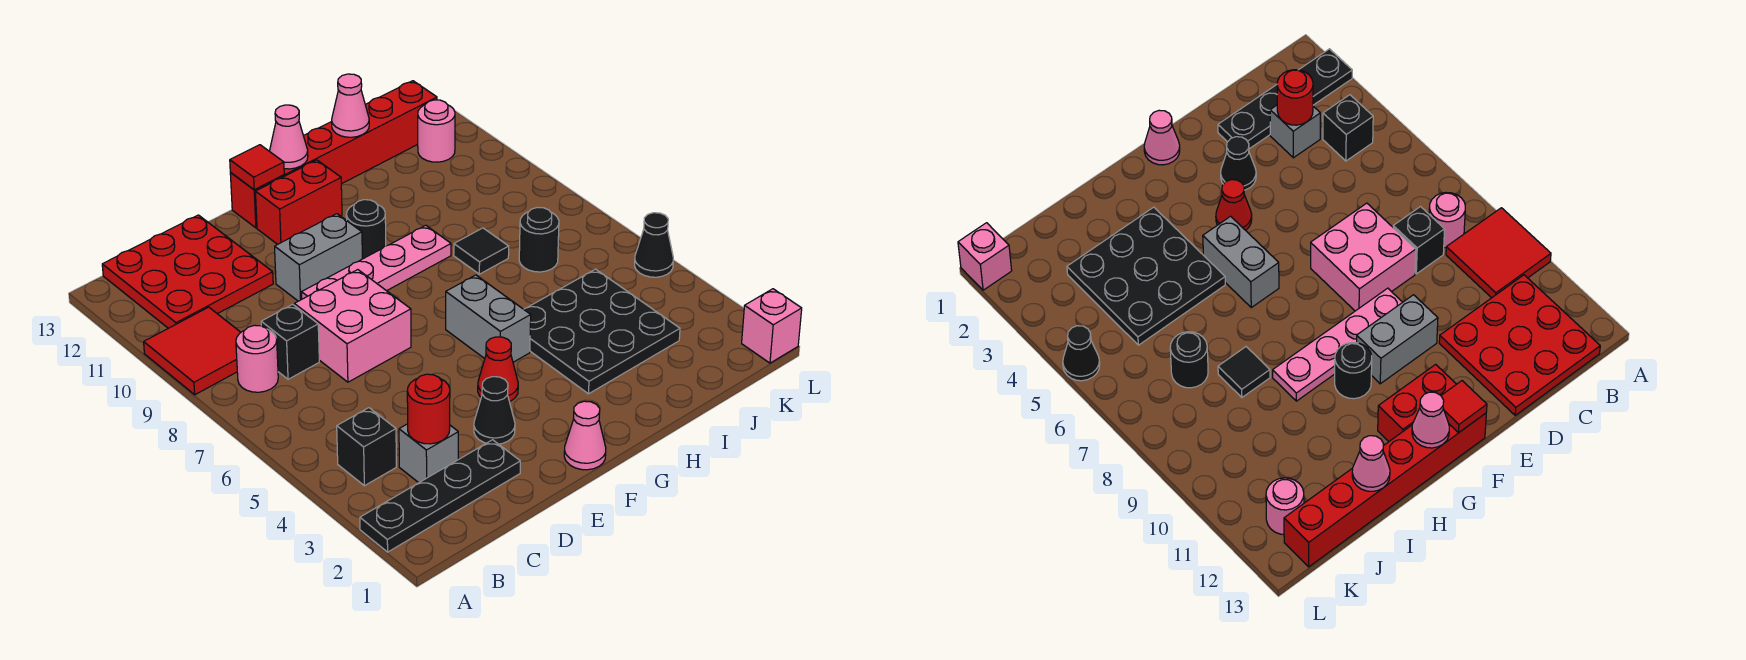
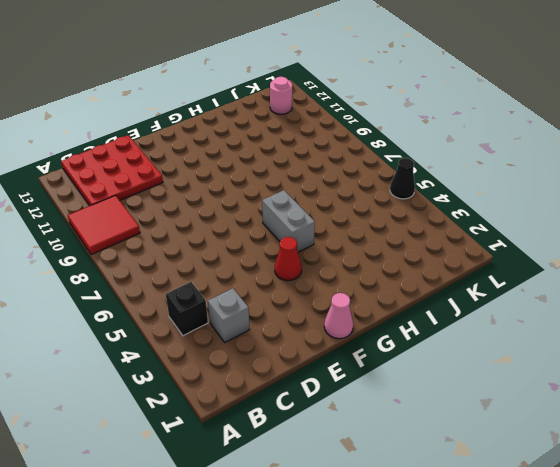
none -> black 1x4 plate [360,440,520,552]
none -> pink 1x1 round brick [236,325,278,392]
none -> black 1x1 brick [261,304,319,379]

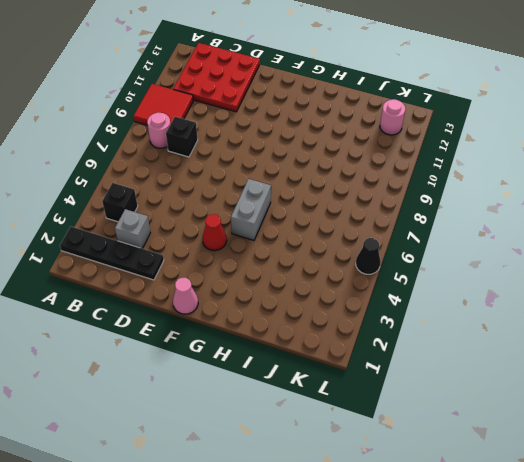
none -> pink 2x2 brick [294,270,411,382]
none -> black 1x1 cone [474,377,515,444]
none -> pink 1x4 plate [302,225,451,299]

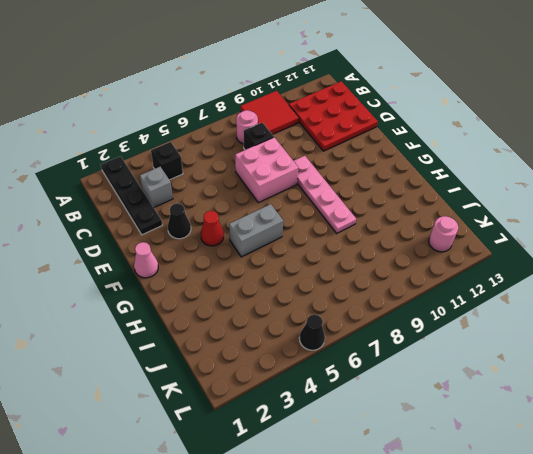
none -> grey 1x2 brick [275,214,362,301]
none -> red 1x2 brick [255,160,342,244]
none -> red 1x6 brick [230,81,437,228]

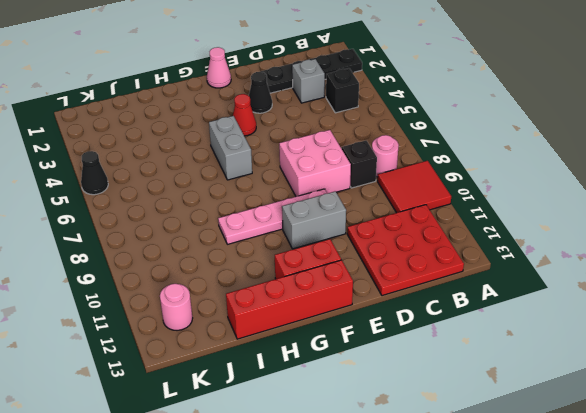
red 1x4 brick [226,260,353,339] -> red 1x6 brick [230,81,437,228]
none -> black 1x1 round brick [346,200,386,259]
none -> black 3x3 plate [524,269,680,394]
none -> black 1x1 tile [454,228,509,274]

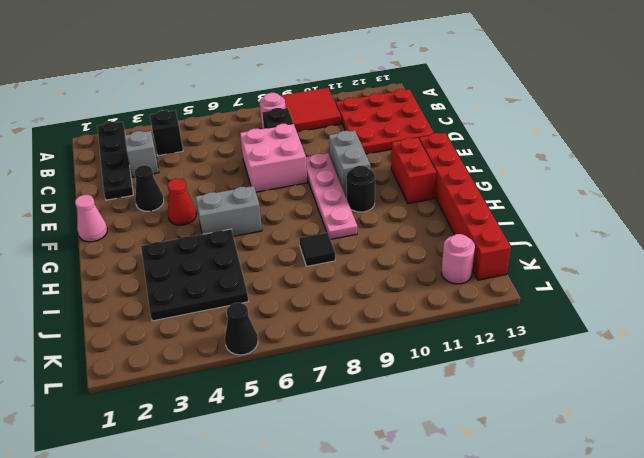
none -> black 1x1 round brick [519,207,559,272]
none -> pink 1x1 brick [742,289,802,363]
none -> red 1x1 round brick [407,374,450,444]

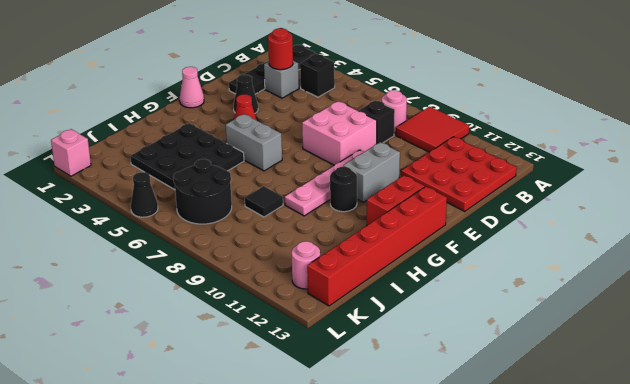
black 2x2 round brick [173,159,232,224] -> black 1x1 round brick [519,207,559,272]
none -> red 1x1 tile [230,145,284,190]
none -> pink 1x1 cone [270,105,308,169]
none -> pink 1x1 cone [332,74,369,137]

